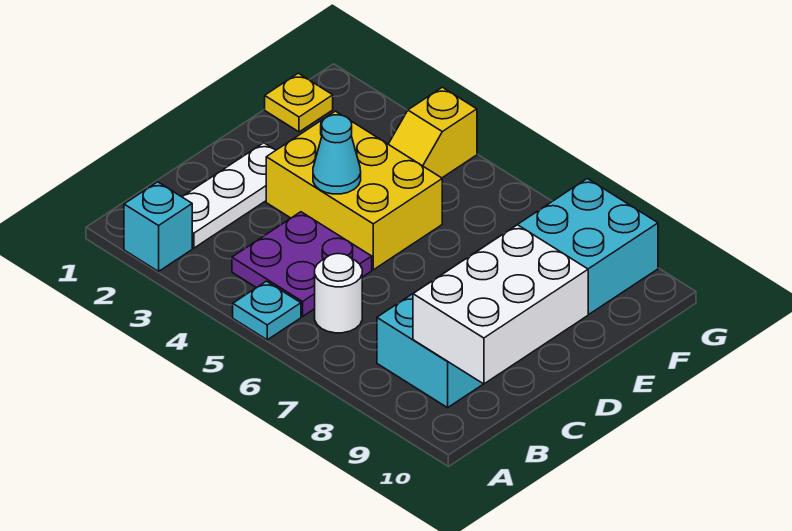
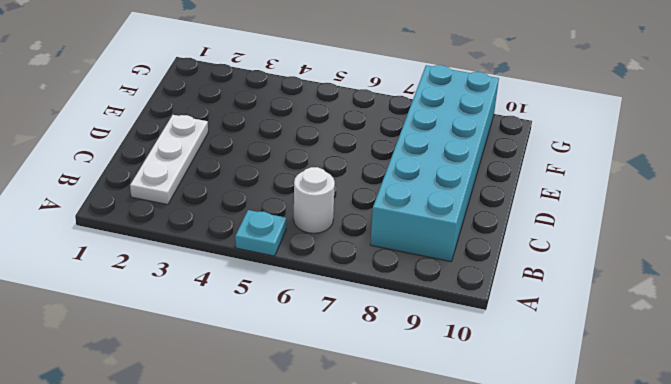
none -> cyan 1x1 brick [124,182,192,271]
none -> purple 2x2 plate [232,212,372,316]

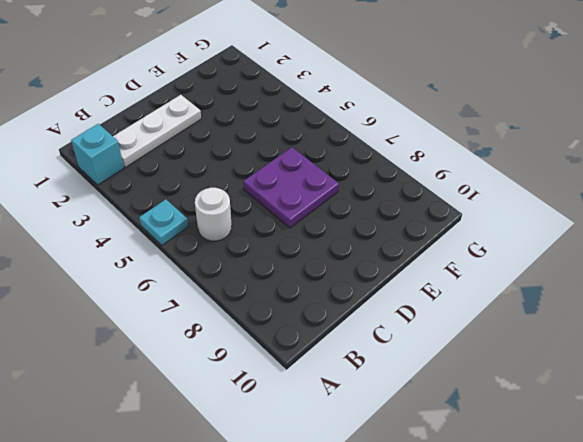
purple 2x2 plate [243,147,339,228] -> purple 2x2 plate moved to [232,212,372,316]
none -> cyan 2x6 brick [377,178,658,408]
none -> yellow 2x3 brick [266,111,442,270]

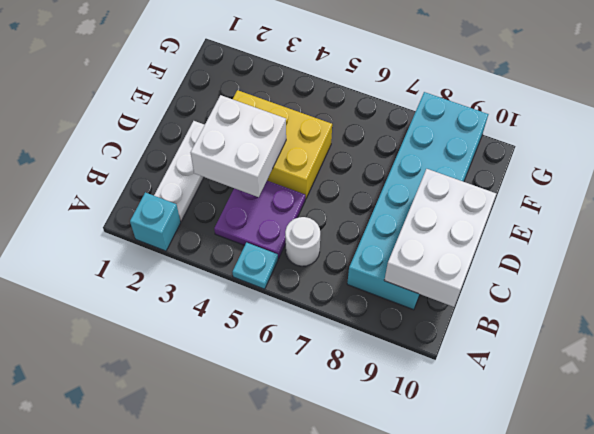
white 2x2 brick [191,95,286,197] -> cyan 1x1 cone [313,115,361,194]
none -> yellow 1x1 plate [265,73,333,132]
none -> yellow 1x2 slope [388,87,477,178]

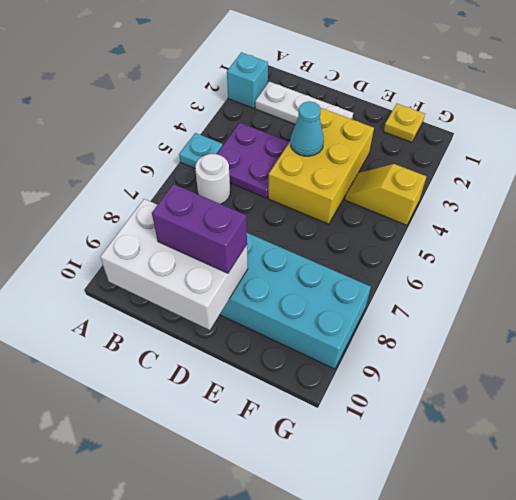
purple 1x2 brick [152,184,247,273] -> none

